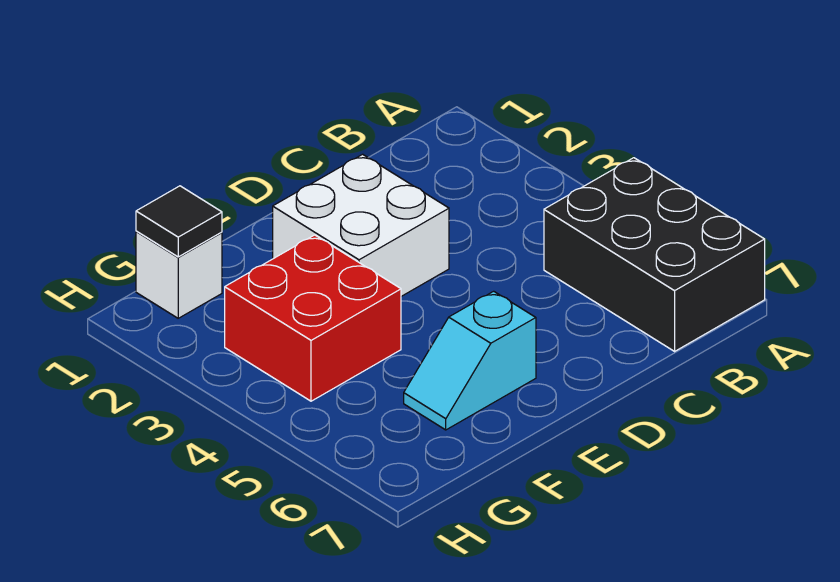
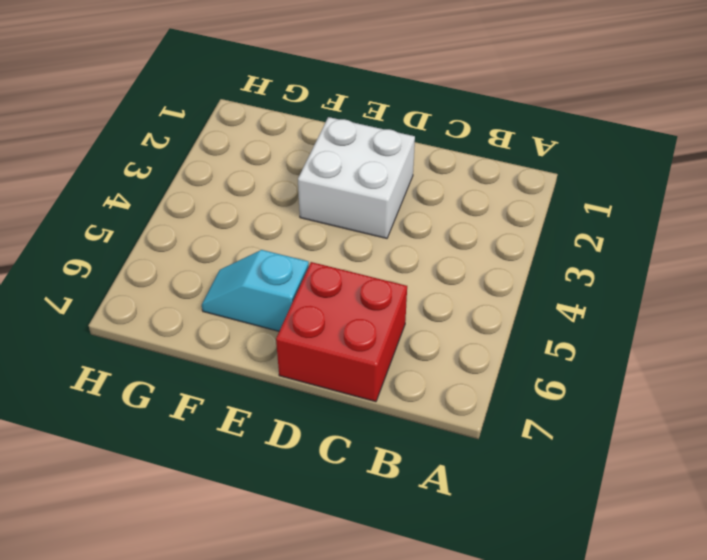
red 2x2 brick [276,262,407,402] -> red 2x2 brick moved to [225,235,401,401]
none -> black 2x3 brick [544,158,765,351]
none -> white 1x1 brick [136,231,222,318]

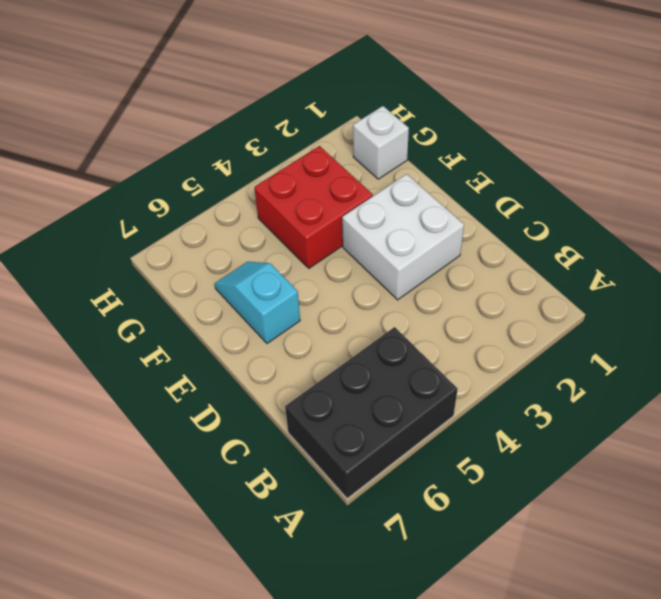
none -> black 1x1 tile [136,186,222,257]

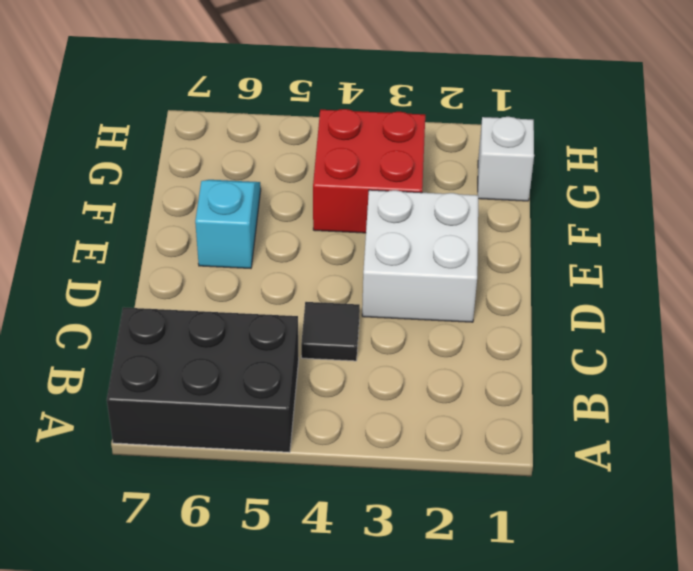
black 1x1 tile [301,302,360,361] -> black 1x1 tile moved to [136,186,222,257]

